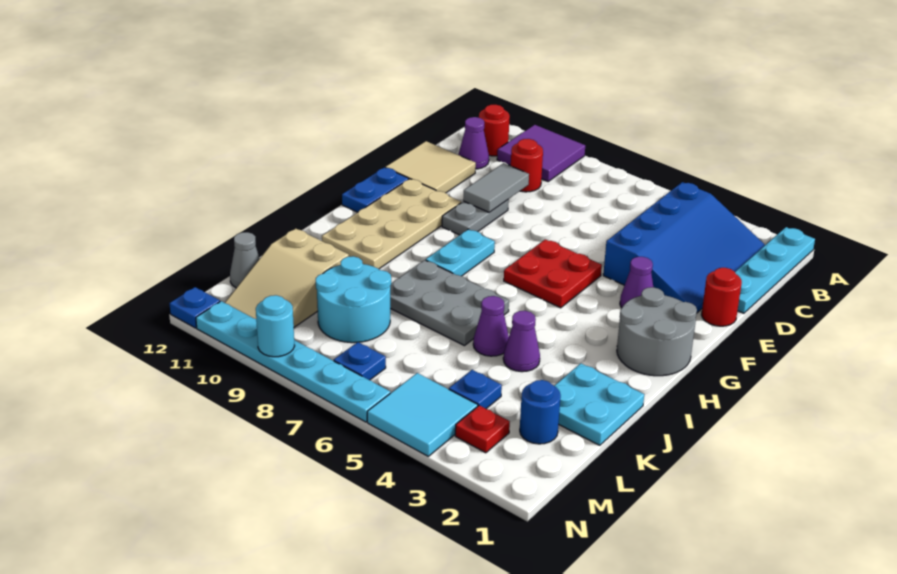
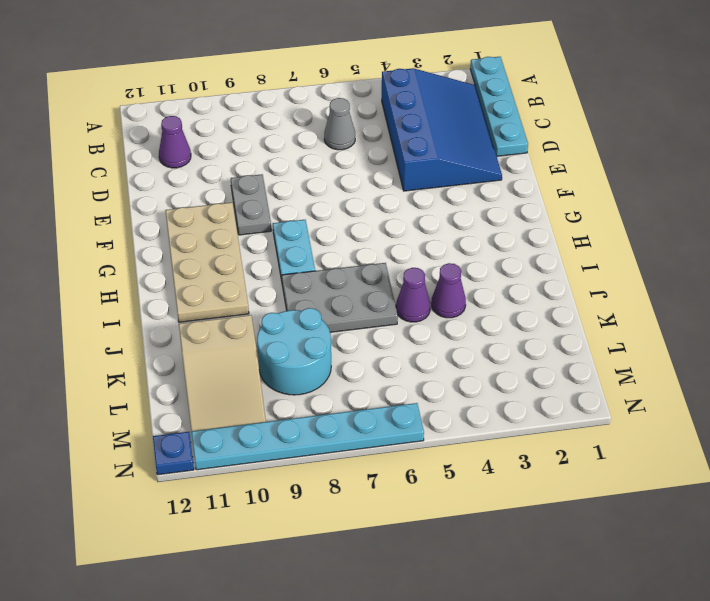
grey 1x1 cone [324,98,355,150] -> grey 1x1 cone moved to [230,232,260,288]
none -> purple 2x2 tile [497,125,585,181]
none -> red 1x1 round brick [479,105,510,156]
none -> red 1x1 round brick [511,139,543,192]
none -> tan 2x2 tile [386,141,476,193]

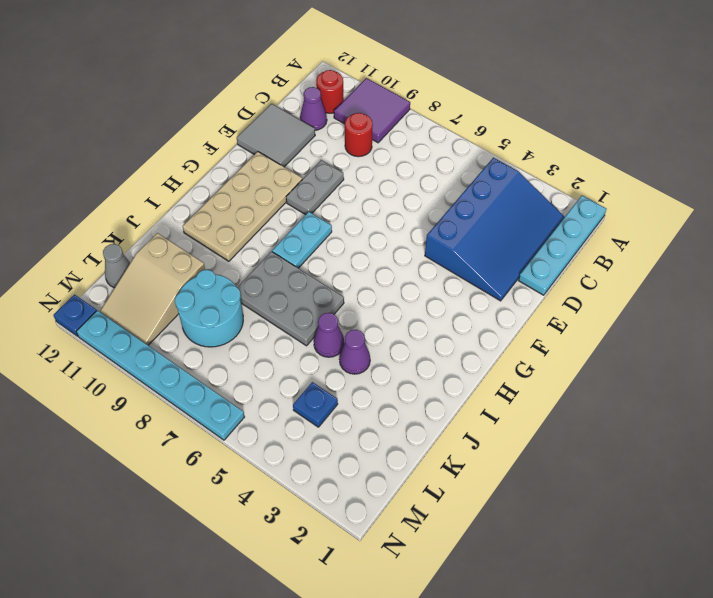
grey 2x2 tile [237,104,315,167] -> tan 2x2 tile [386,141,476,193]
none -> red 1x1 round brick [701,268,742,326]
none -> purple 1x1 cone [620,257,653,308]
none -> red 2x2 plate [504,239,602,308]
none -> blue 1x2 plate [342,167,409,212]

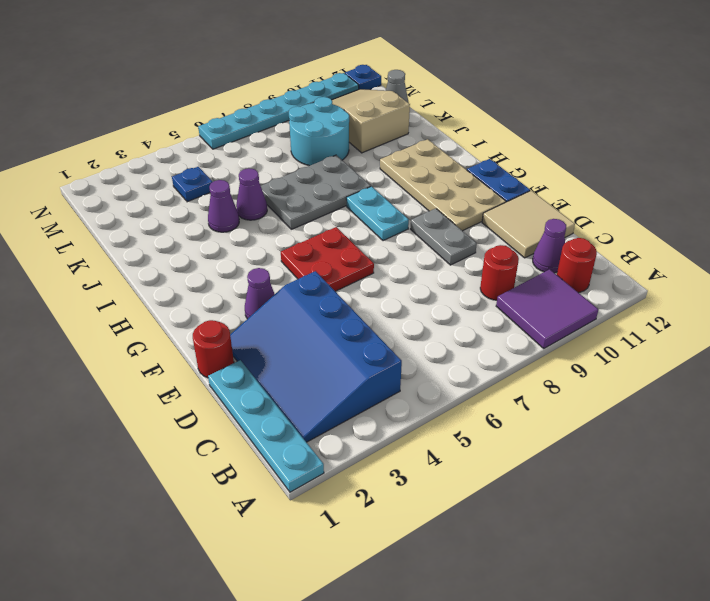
none -> grey 2x2 round brick [617,287,697,376]
none -> cyan 2x2 plate [554,363,644,445]
none -> blue 1x1 round brick [520,380,561,444]
none -> red 1x1 plate [455,405,510,453]

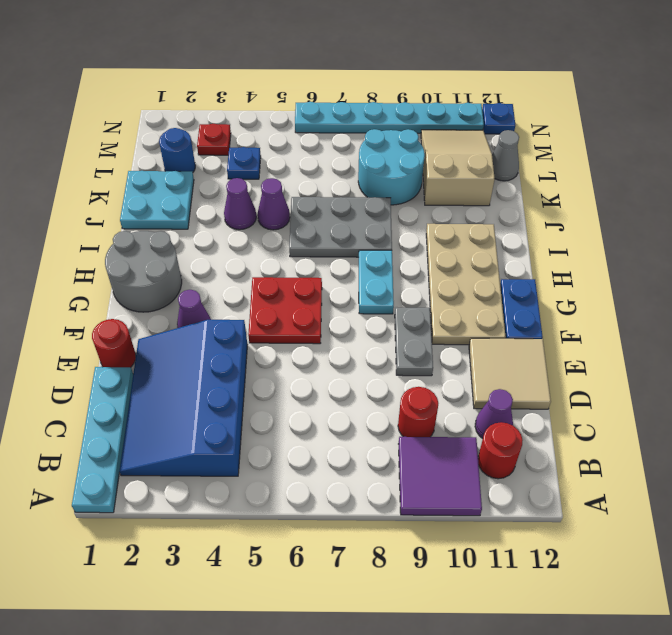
none -> cyan 2x2 tile [367,373,478,456]
none -> blue 1x1 plate [334,342,386,380]
none -> grey 1x2 tile [463,163,529,212]
none -> cyan 1x1 round brick [256,295,295,357]

